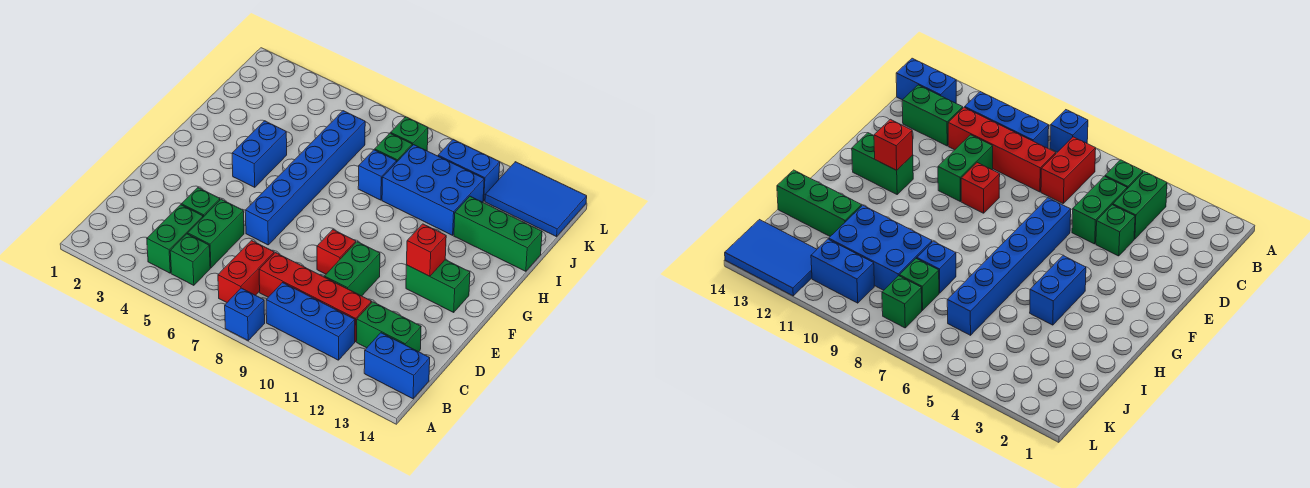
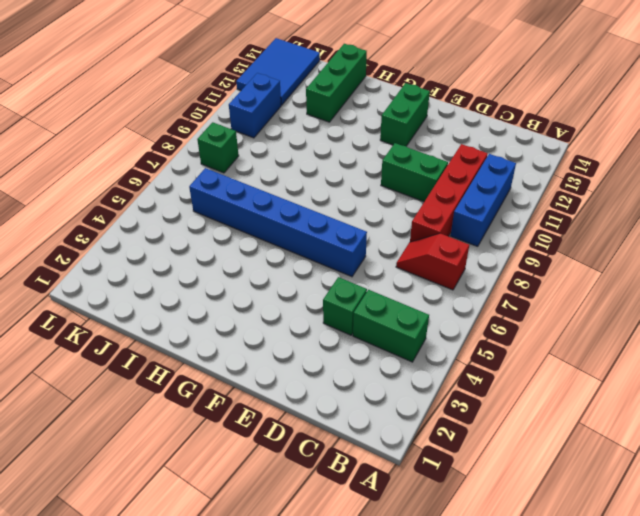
red 1x2 slope [396,233,469,290] -> red 1x2 brick [218,240,274,302]
none -> blue 1x1 brick [225,288,265,340]
none -> green 1x1 brick [170,234,210,285]
none -> blue 1x2 brick [364,333,430,399]

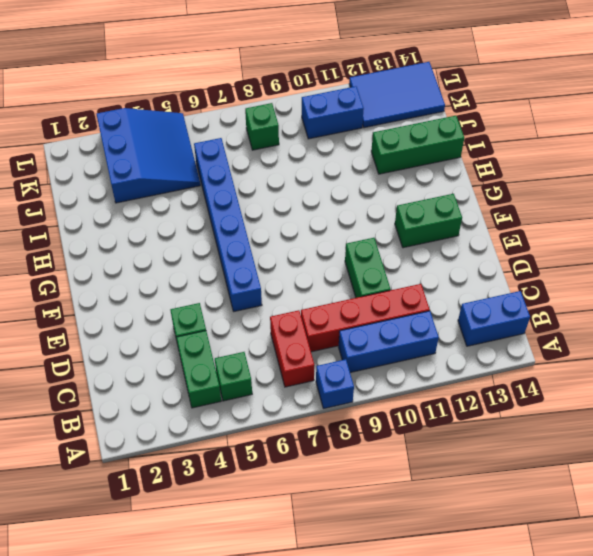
blue 3x3 slope [96,108,200,203] -> none
none -> green 1x2 brick [188,199,244,268]
none -> green 1x2 brick [357,302,421,352]
none -> red 1x1 brick [317,230,356,274]

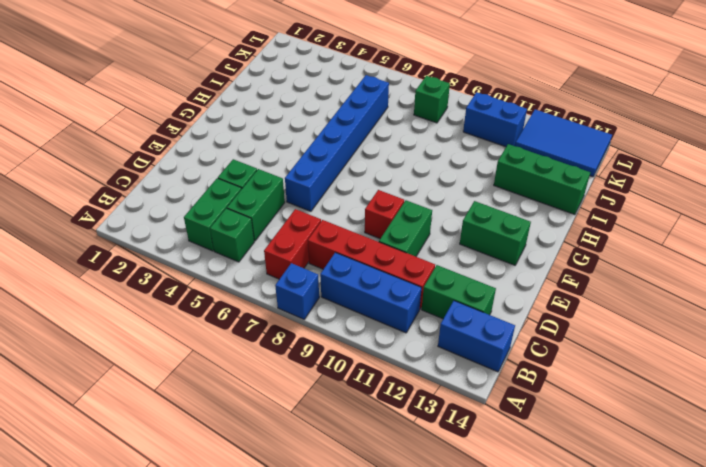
none -> blue 1x2 brick [232,121,287,187]
none -> blue 1x1 brick [358,150,397,200]
none -> blue 2x3 brick [382,145,484,235]

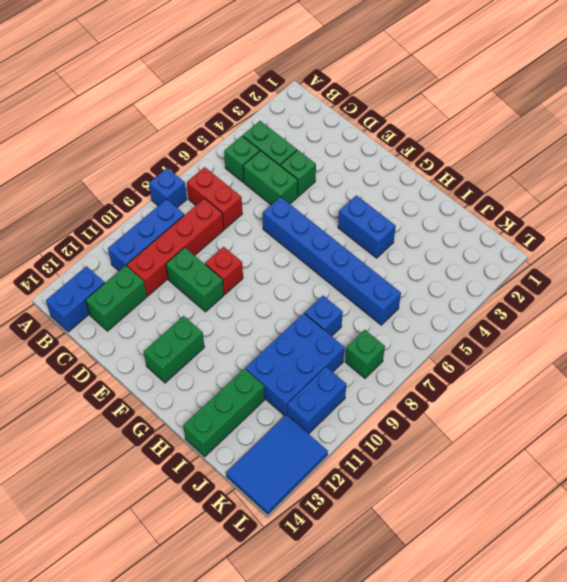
none -> green 1x1 brick [375,133,412,161]
none -> red 1x1 brick [407,224,446,276]

